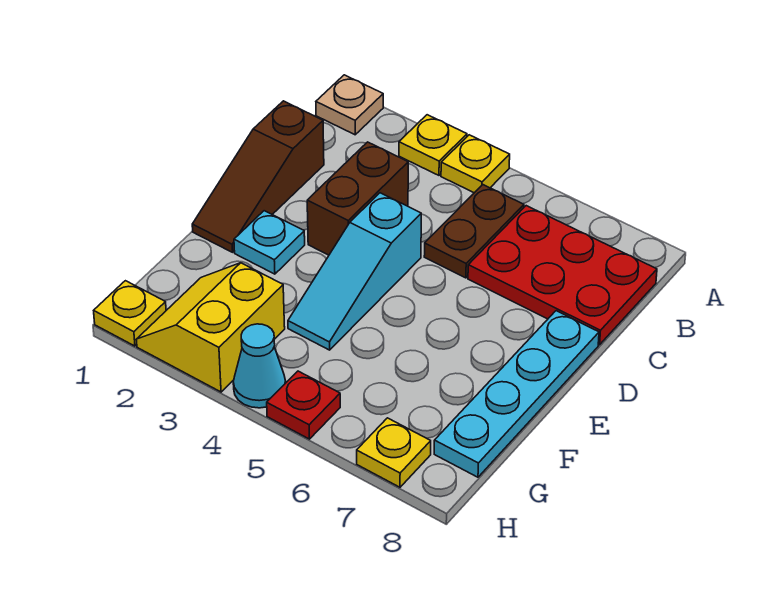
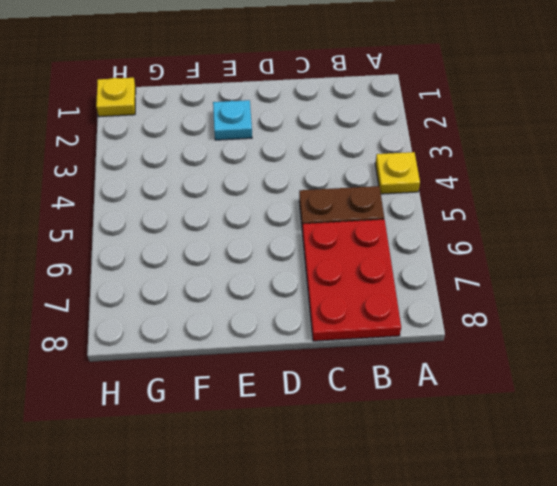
none -> tan 1x1 plate [316,75,383,135]
none -> yellow 1x1 plate [399,115,467,175]
none -> brown 1x3 slope [192,101,324,252]

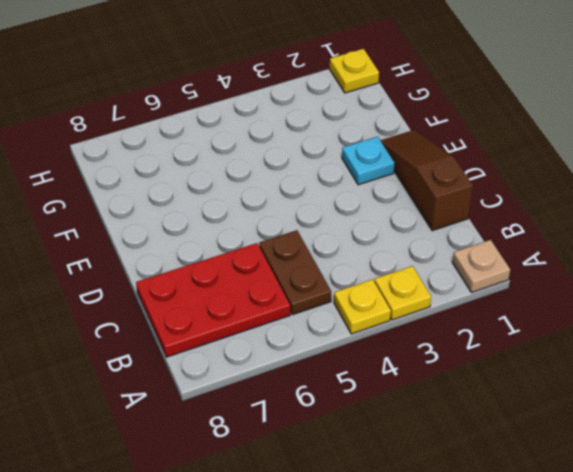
none -> brown 1x2 brick [307,142,408,255]
none -> cyan 1x3 slope [288,193,421,350]
none -> cyan 1x4 plate [434,311,599,477]

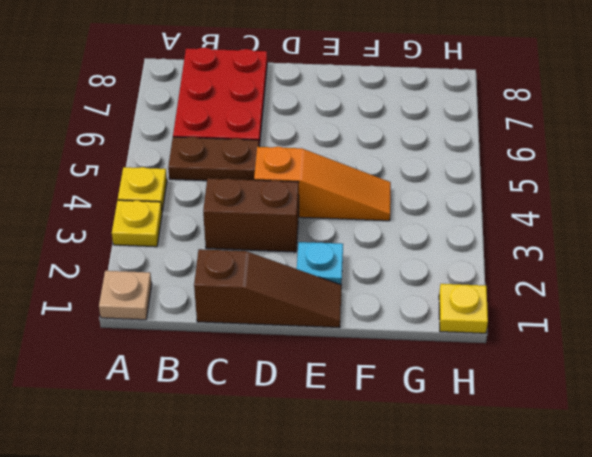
orange 1x3 slope [254,146,391,221] -> cyan 1x3 slope [288,193,421,350]
none -> cyan 1x4 plate [434,311,599,477]
none -> yellow 2x2 slope [136,263,285,392]
none -> cyan 1x1 cone [233,324,286,408]

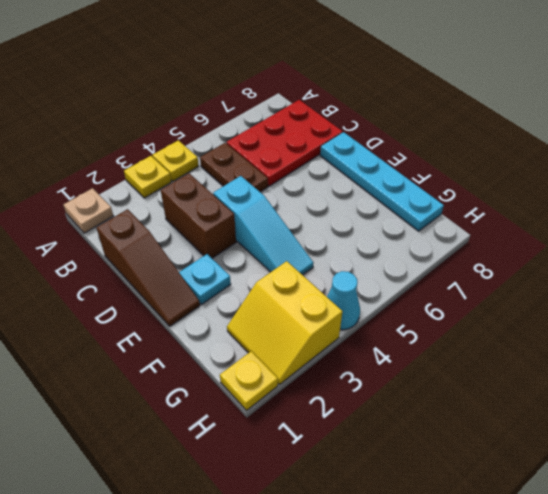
none -> red 1x1 plate [267,371,340,439]
none -> yellow 1x1 plate [357,418,431,487]

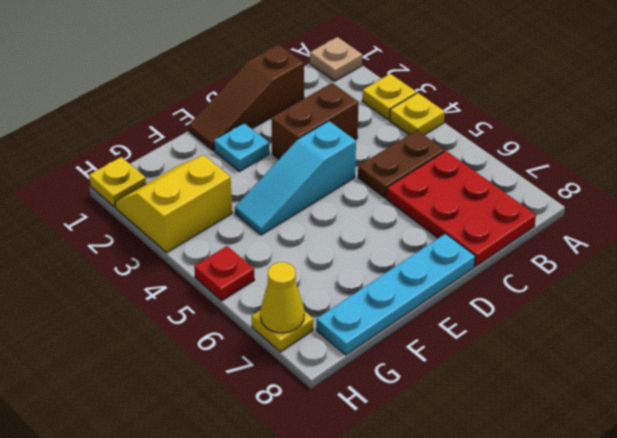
yellow 1x1 cone [260,262,304,333] -> none
none -> cyan 1x1 cone [233,324,286,408]

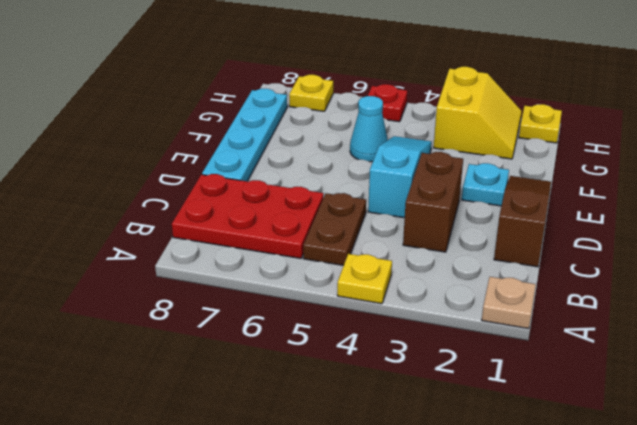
cyan 1x1 cone [350,96,388,162] -> cyan 1x1 cone moved to [233,324,286,408]
none -> yellow 1x1 plate [399,115,467,175]

